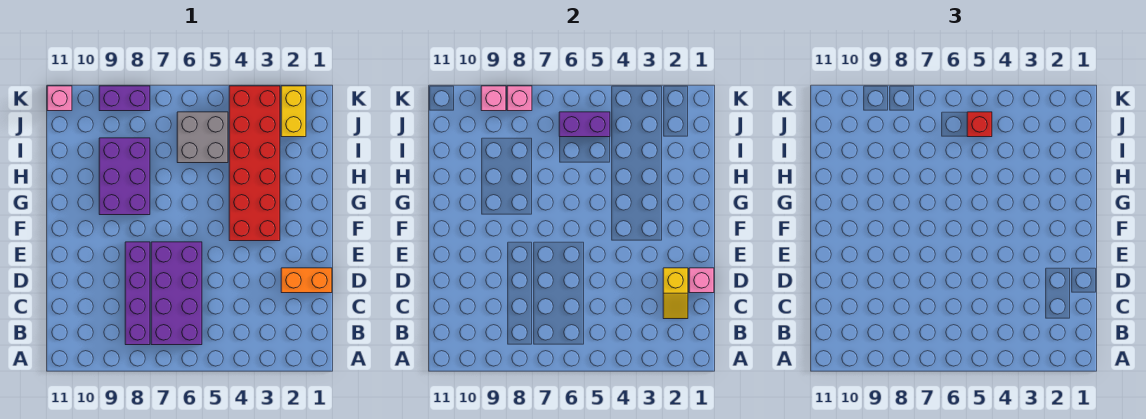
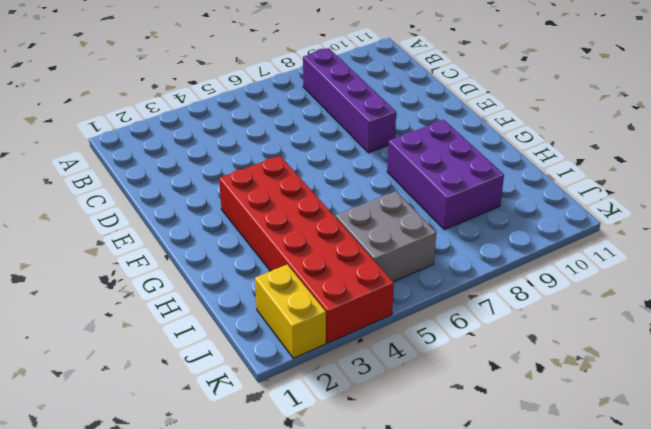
none -> purple 2x4 brick [151,242,202,345]
none -> orange 1x2 brick [281,268,332,293]
none -> purple 1x2 brick [99,86,150,111]

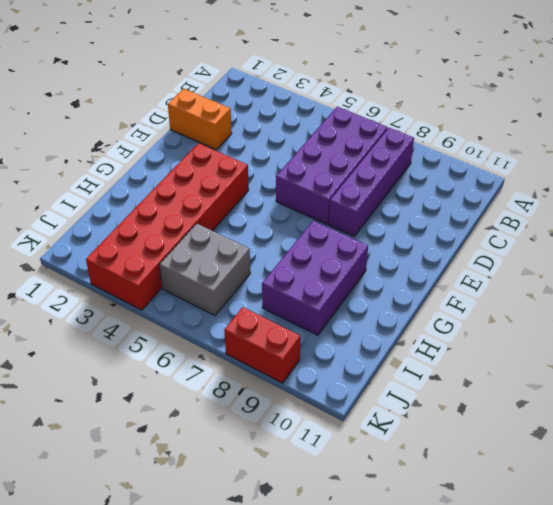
red 1x2 brick [224,307,300,383] -> purple 1x2 brick [99,86,150,111]
none -> yellow 1x2 brick [281,86,306,137]
none -> pink 1x1 brick [47,86,72,111]
none -> yellow 1x2 slope [663,268,688,319]

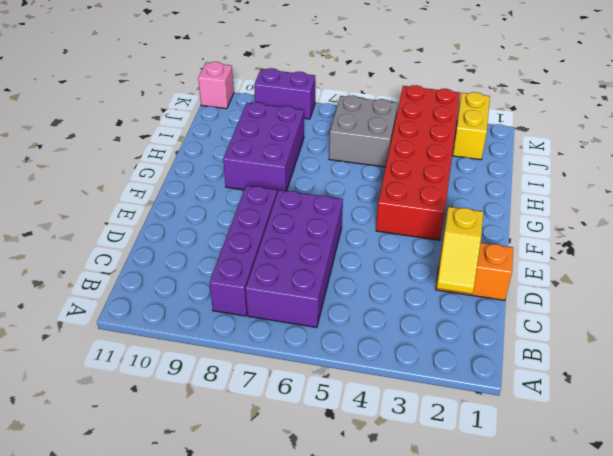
none -> pink 1x1 brick [689,268,714,293]
none -> purple 1x2 brick [559,112,610,137]
none -> pink 1x1 brick [507,86,532,111]

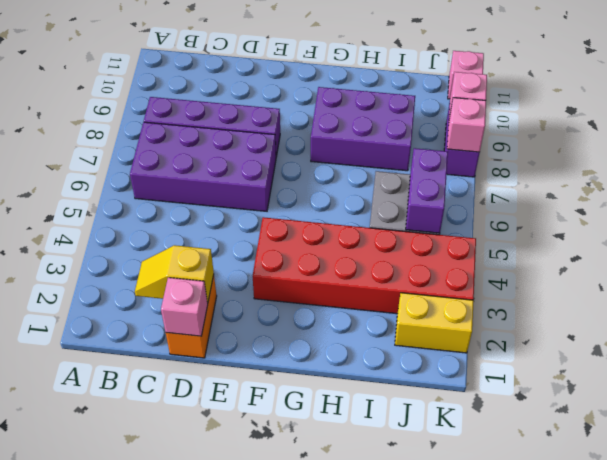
none -> red 1x1 brick [967,112,992,137]

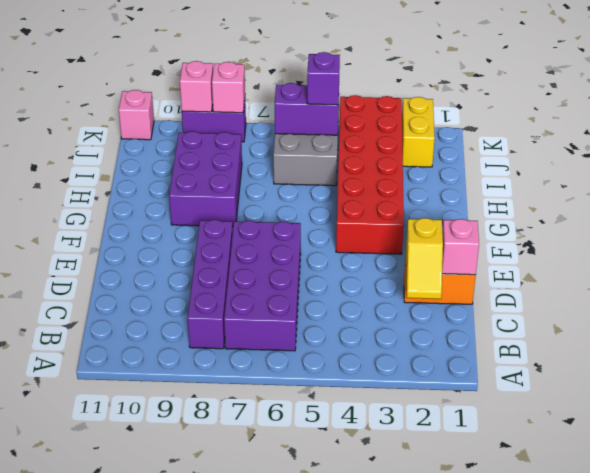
purple 1x1 brick [307,52,340,105] -> red 1x1 brick [967,112,992,137]

